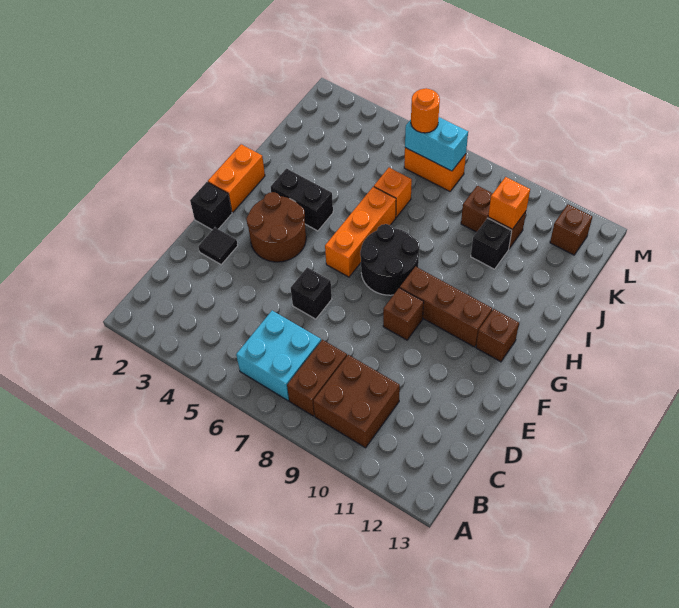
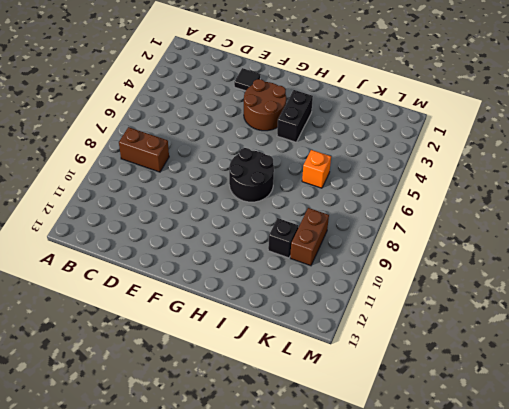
none -> cyan 2x2 brick [236,311,321,401]
none -> brown 2x2 brick [313,355,400,448]
none -> black 1x1 brick [291,267,332,319]

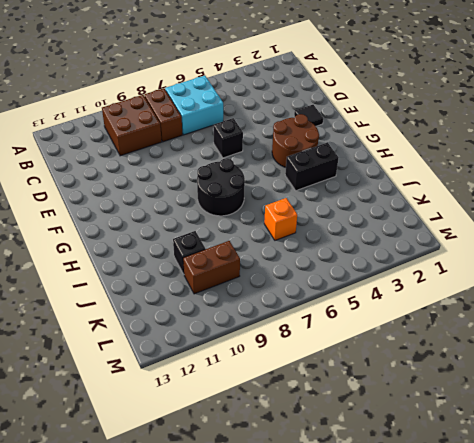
none -> black 1x1 brick [190,182,232,230]
none -> brown 1x1 brick [383,288,424,340]
none -> orange 1x2 brick [208,144,265,212]

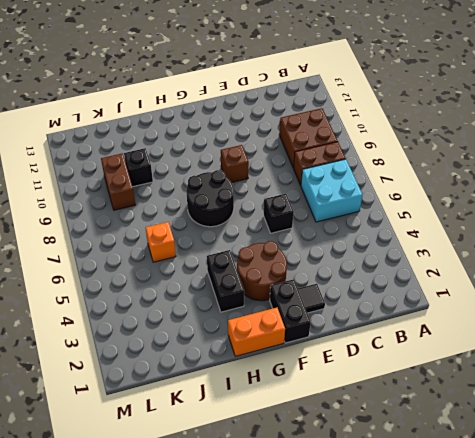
black 1x2 brick [270,279,311,343] -> black 1x1 brick [190,182,232,230]
none -> orange 1x3 brick [325,187,396,277]
none -> brown 1x3 brick [400,267,492,347]
none -> brown 1x1 brick [476,309,519,362]

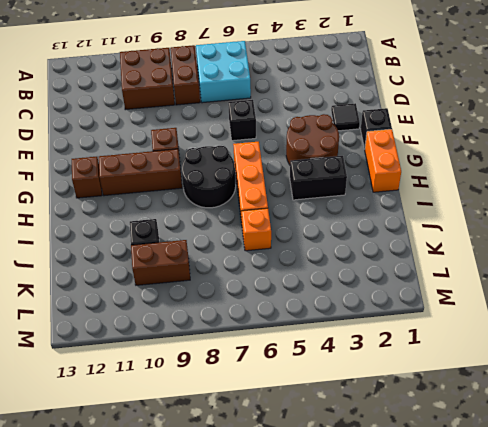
none -> orange 1x2 brick [404,148,466,191]
none -> brown 1x1 brick [550,204,592,255]
none -> orange 1x1 brick [488,177,530,229]

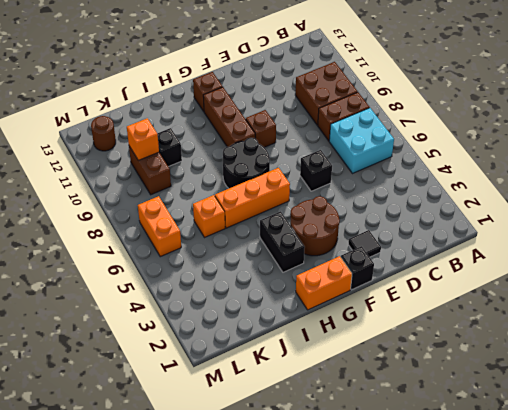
brown 1x1 round brick [91,116,116,151] -> brown 1x1 brick [550,204,592,255]
none -> cyan 1x2 brick [405,117,468,171]
none -> orange 1x1 round brick [411,88,440,133]

